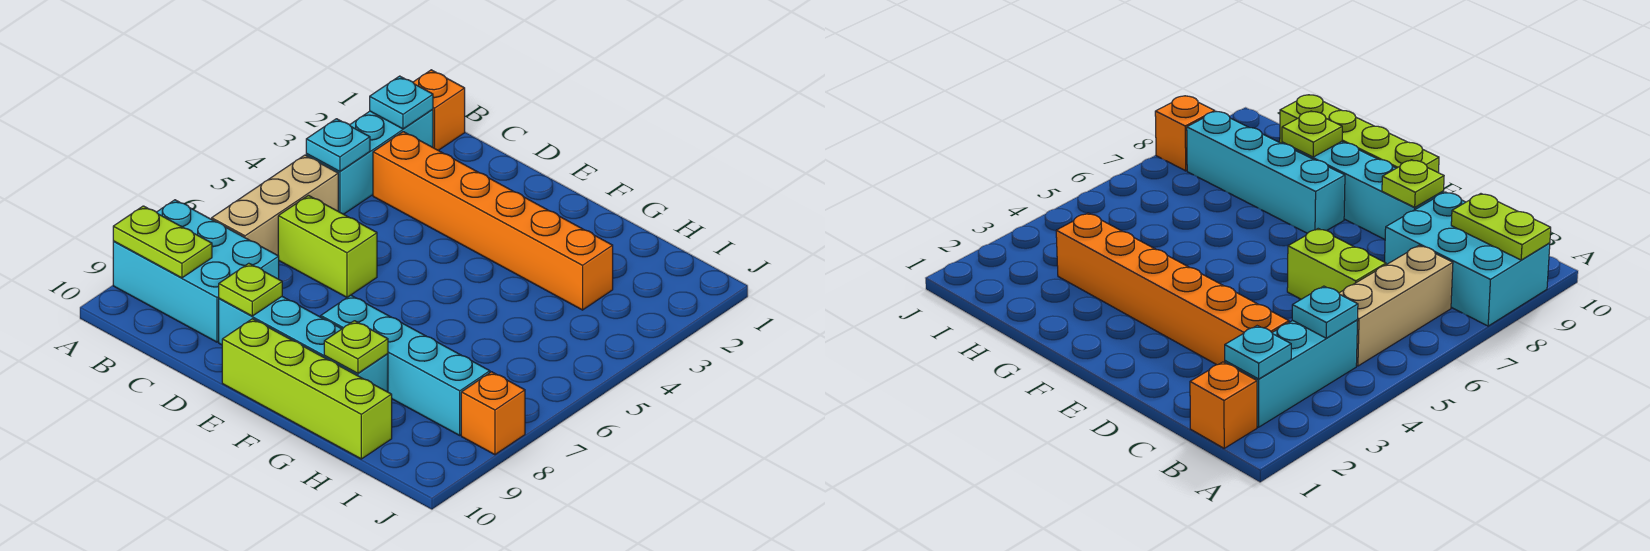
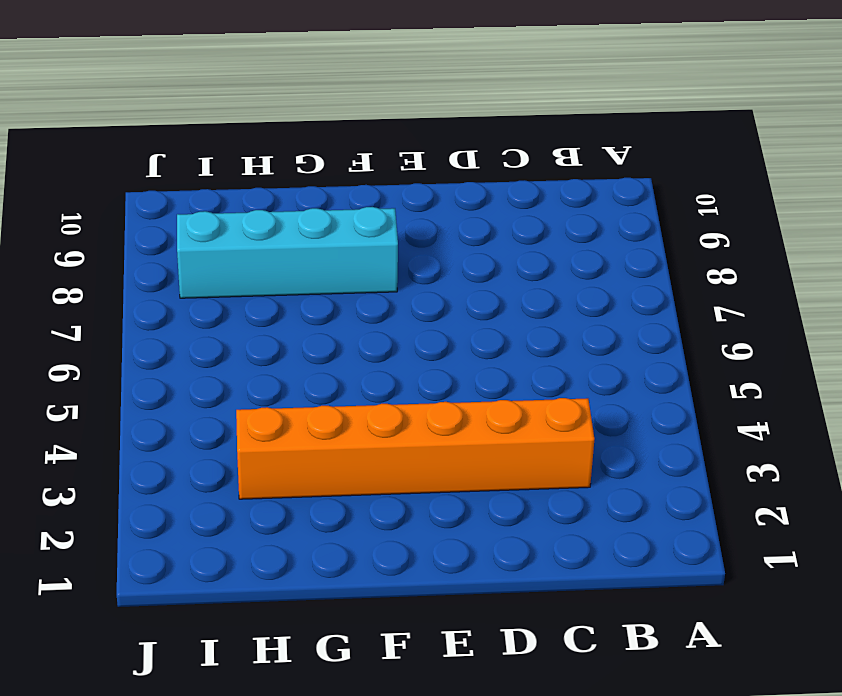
none -> cyan 2x3 brick [113,200,279,342]
none -> orange 1x1 brick [413,70,465,150]
none -> cyan 1x3 brick [306,109,433,214]

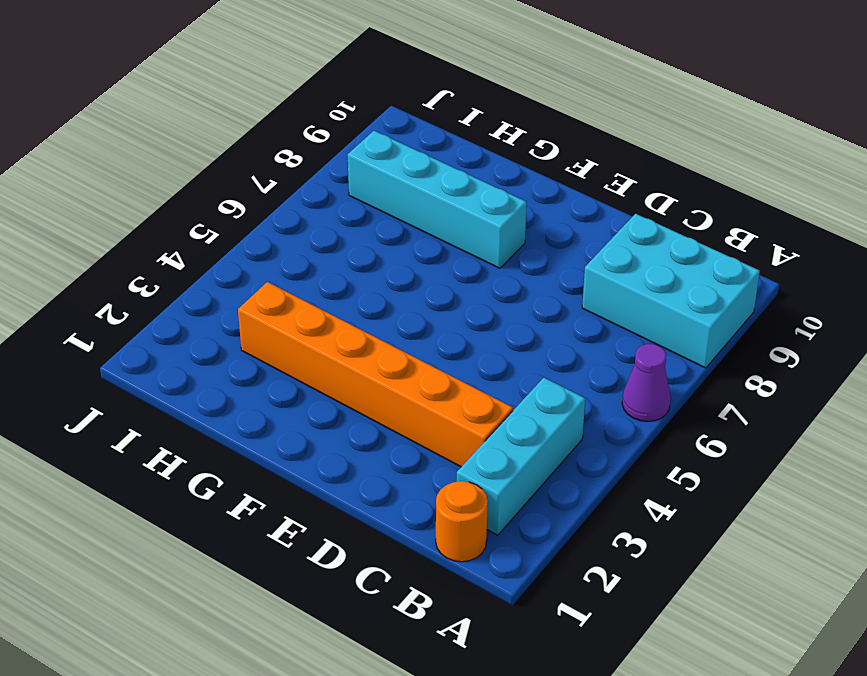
purple 1x1 cone [622,344,671,422] -> none
orange 1x1 round brick [436,481,488,562] -> orange 1x1 brick [413,70,465,150]
none -> tan 1x3 brick [212,155,338,255]
none -> lime 1x2 brick [278,196,377,297]
none -> cyan 1x4 brick [219,297,388,392]

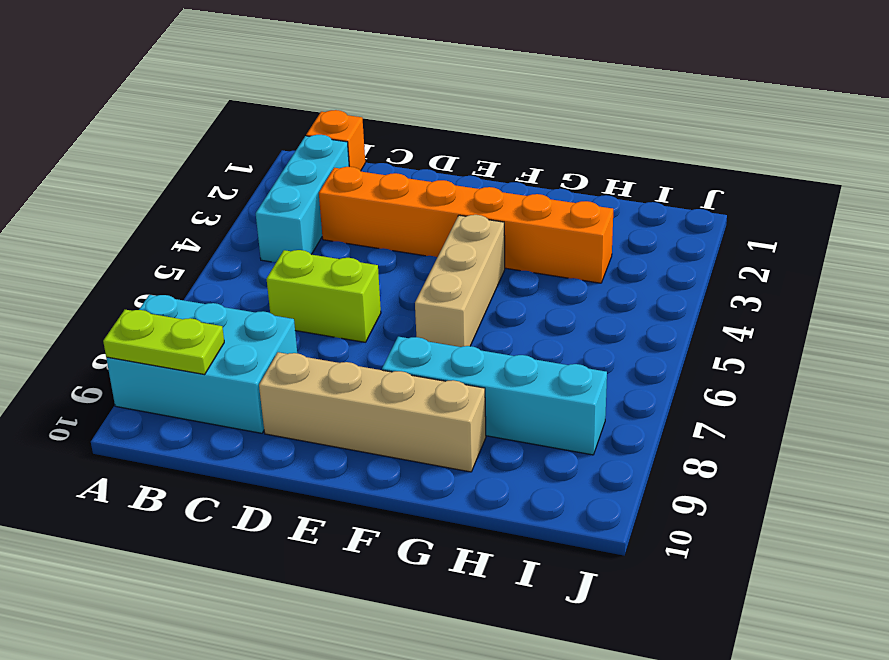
tan 1x4 brick [259,352,486,472] -> cyan 1x4 brick [219,297,388,392]
tan 1x3 brick [415,215,505,347] -> tan 1x3 brick moved to [212,155,338,255]
none -> lime 1x4 brick [222,319,392,459]
none -> orange 1x1 brick [461,372,525,455]
none -> cyan 1x1 plate [370,76,433,129]

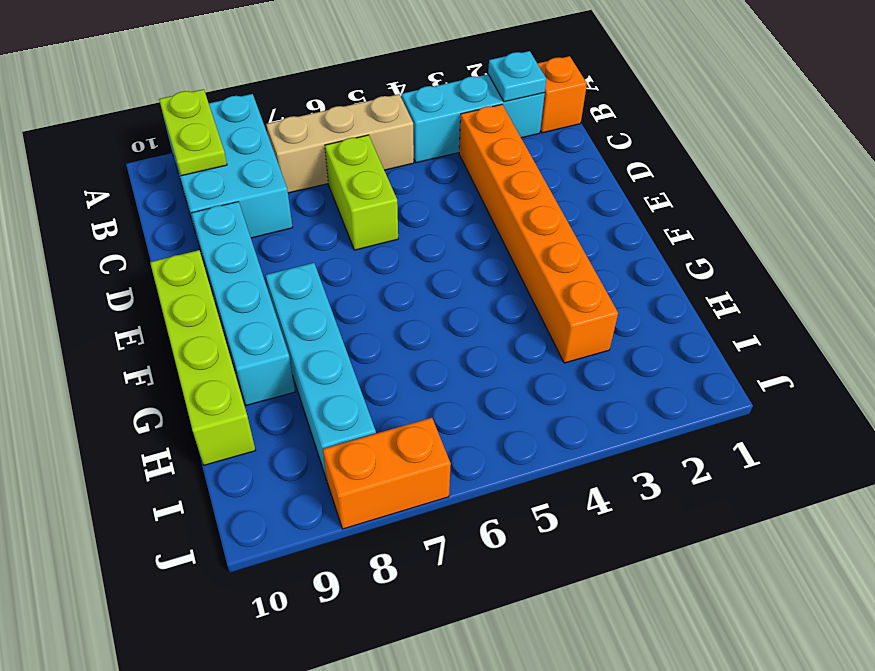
orange 1x2 brick [323,418,451,529] -> orange 1x1 brick [461,372,525,455]
none -> cyan 1x1 plate [306,119,370,171]
none -> lime 1x1 plate [219,263,282,316]
none -> lime 1x1 plate [324,321,388,373]

